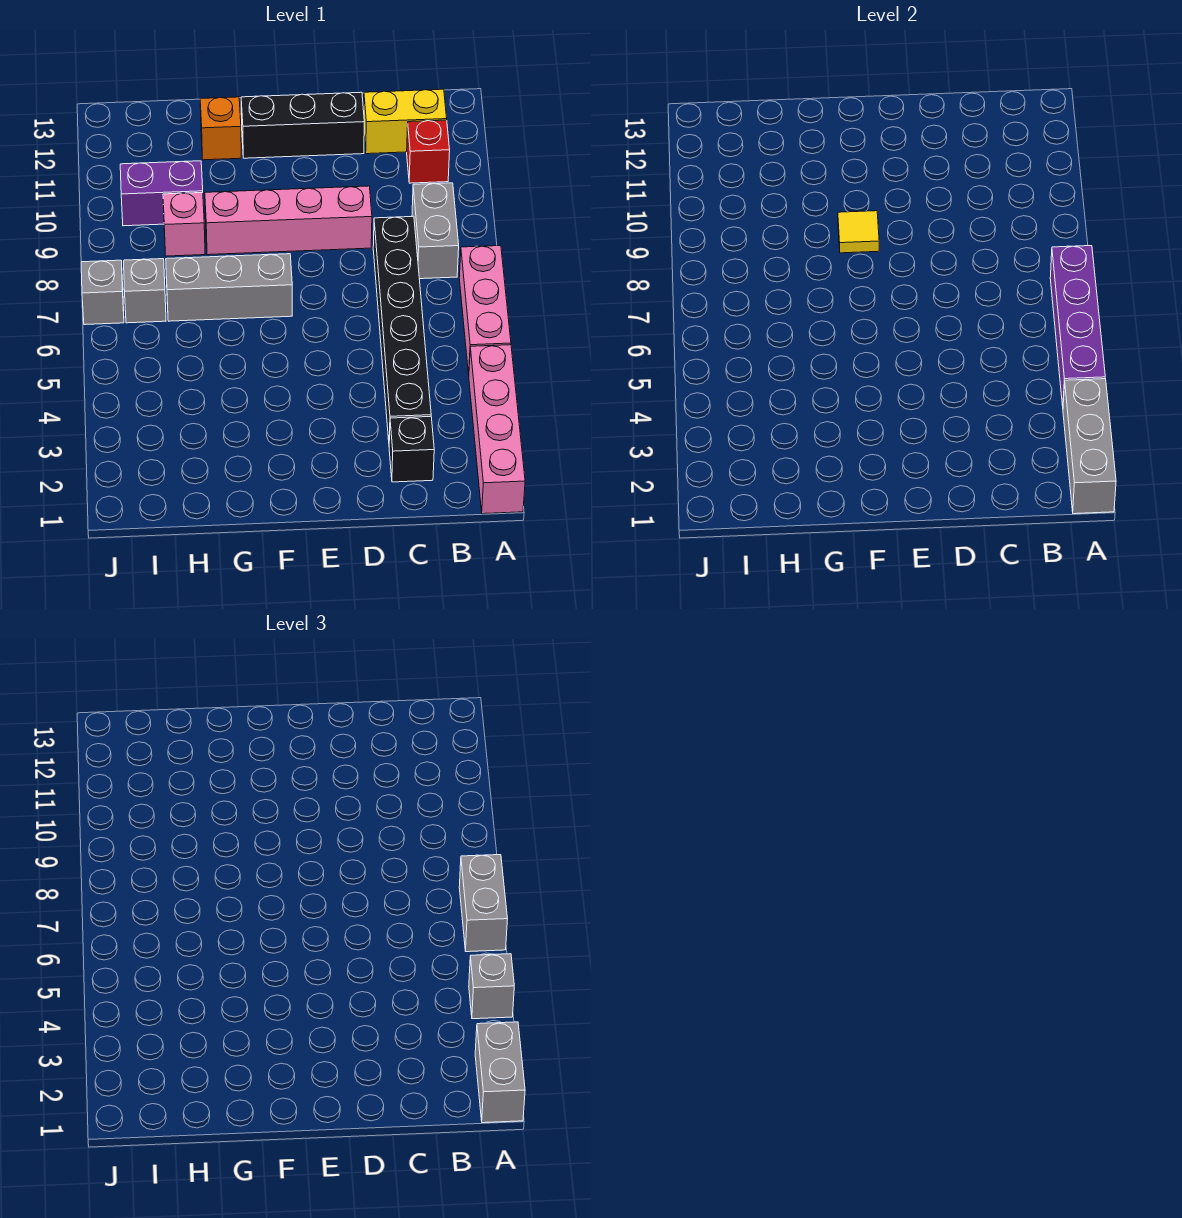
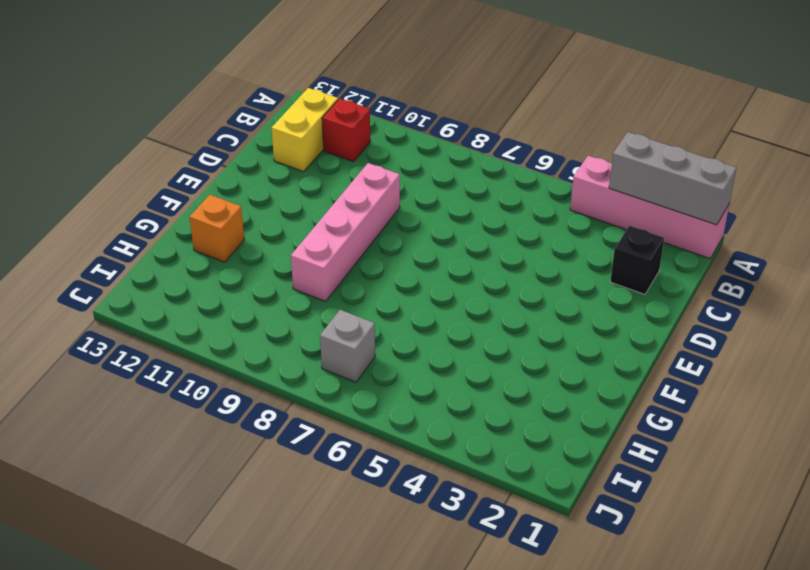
none -> pink 1x3 brick [459,246,511,374]
none -> grey 1x2 brick [412,183,459,279]
none -> black 1x6 brick [373,216,431,440]

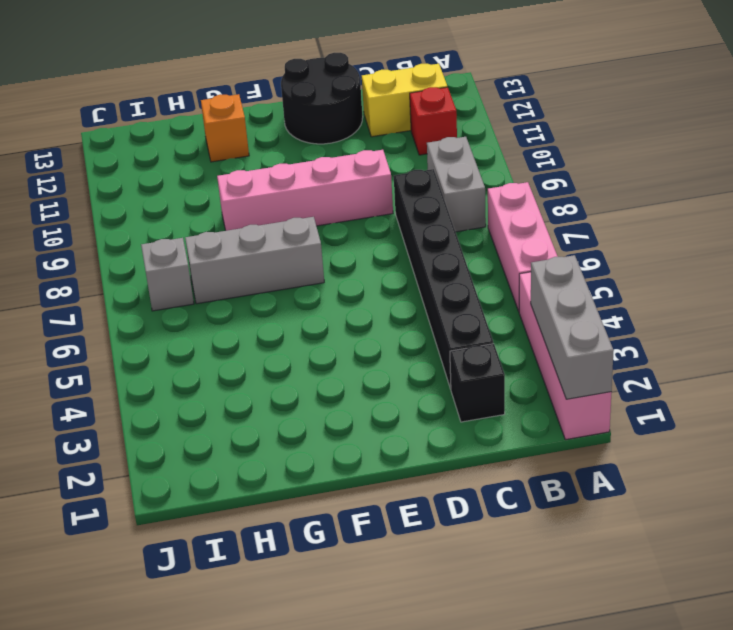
black 2x2 round brick [281,53,363,144] -> black 1x3 brick [241,92,364,158]
none -> pink 1x1 brick [163,193,205,256]
none -> purple 1x2 brick [120,161,203,226]
none -> grey 1x1 brick [81,260,124,325]

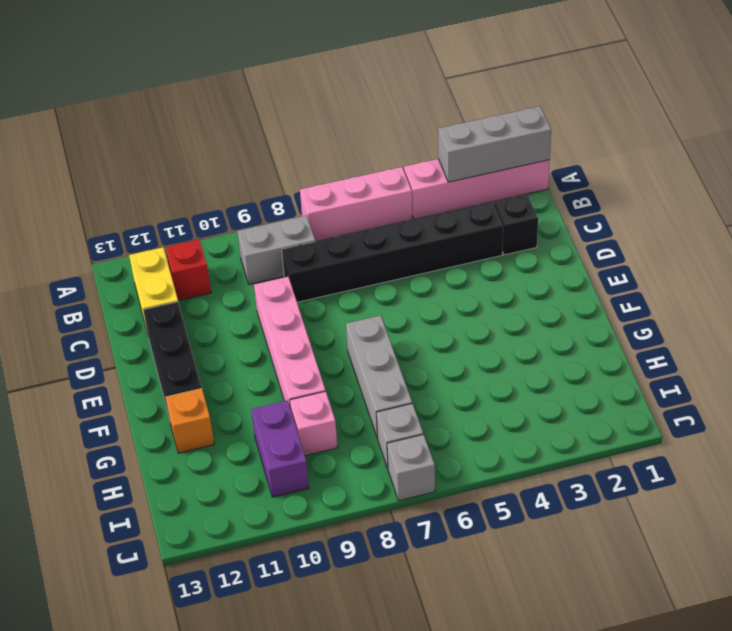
none -> purple 1x4 brick [1050,246,1105,406]
none -> yellow 1x1 tile [838,211,879,253]
none -> grey 1x2 brick [475,1022,525,1123]

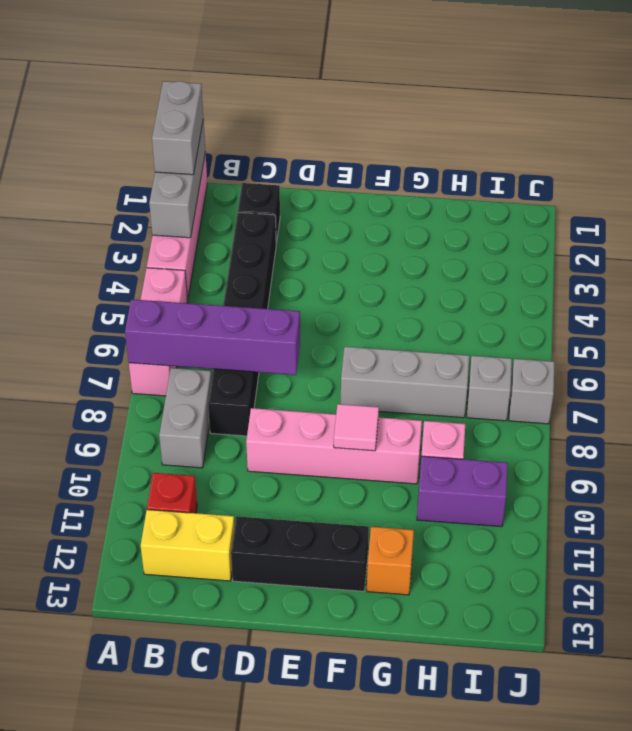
purple 1x4 brick [125,299,300,375] -> purple 1x4 brick turned to [1050,246,1105,406]
pink 1x1 tile [334,404,379,451] -> yellow 1x1 tile [838,211,879,253]
none -> grey 1x1 brick [469,954,514,1019]
none -> grey 1x2 brick [459,855,507,952]

